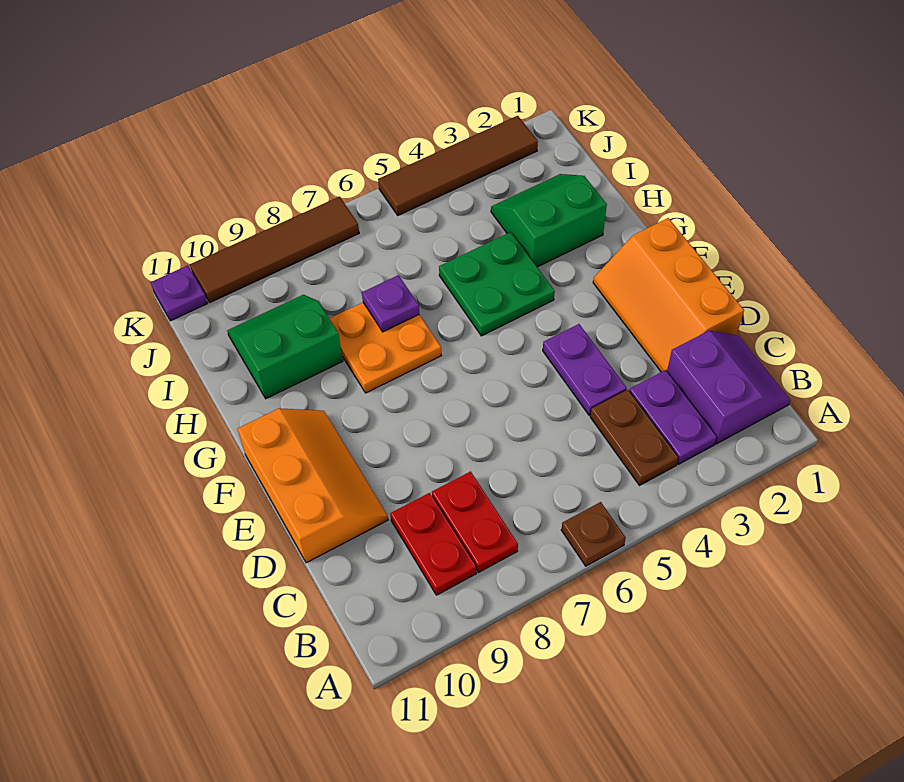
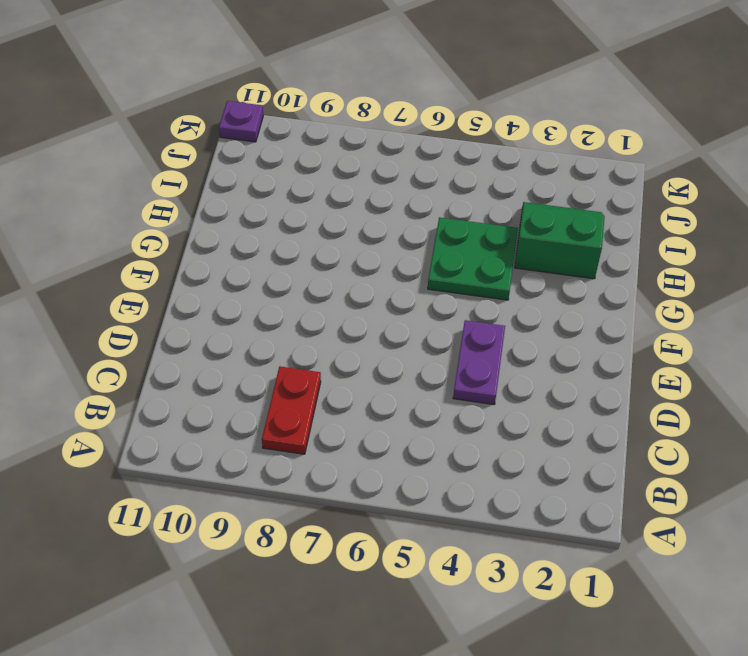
none -> brown 1x1 plate [561,502,626,566]
none -> purple 2x2 slope [667,331,790,444]
none -> purple 1x2 plate [629,370,717,465]

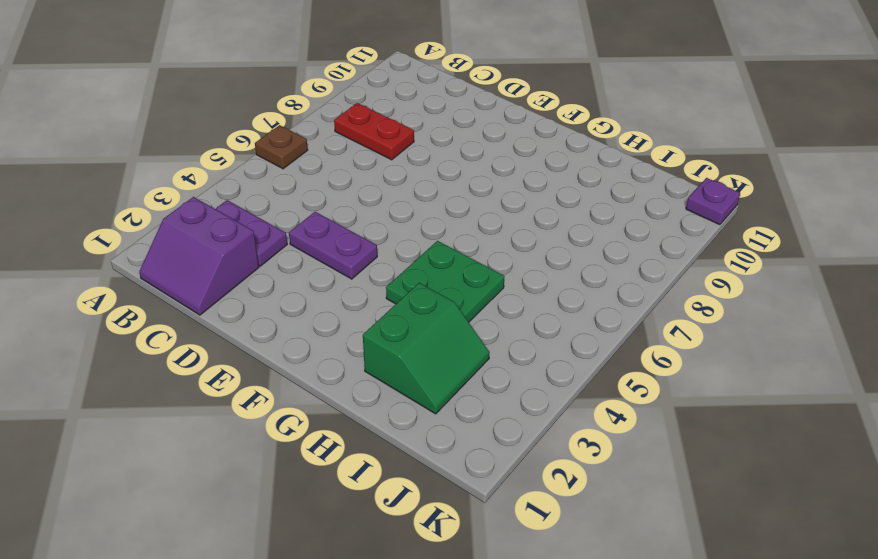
none -> brown 1x2 plate [590,390,678,485]
none -> red 1x2 plate [390,493,476,595]
none -> orange 2x3 slope [593,218,744,372]

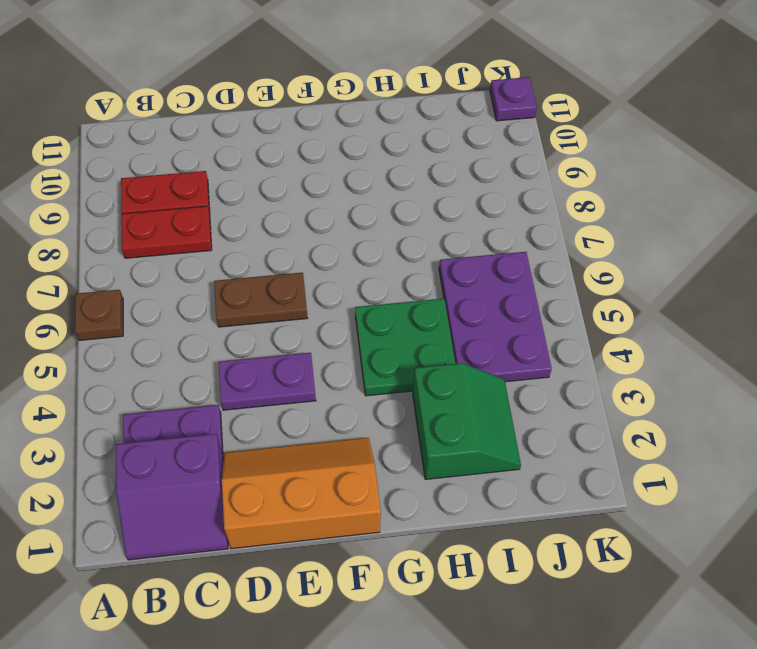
brown 1x2 plate [214,273,307,327] -> brown 1x2 plate moved to [590,390,678,485]
purple 2x3 plate [439,252,552,382] -> none
none -> orange 2x3 slope [238,408,388,563]
none -> orange 2x2 plate [329,303,441,393]
none -> green 2x2 slope [227,295,343,399]

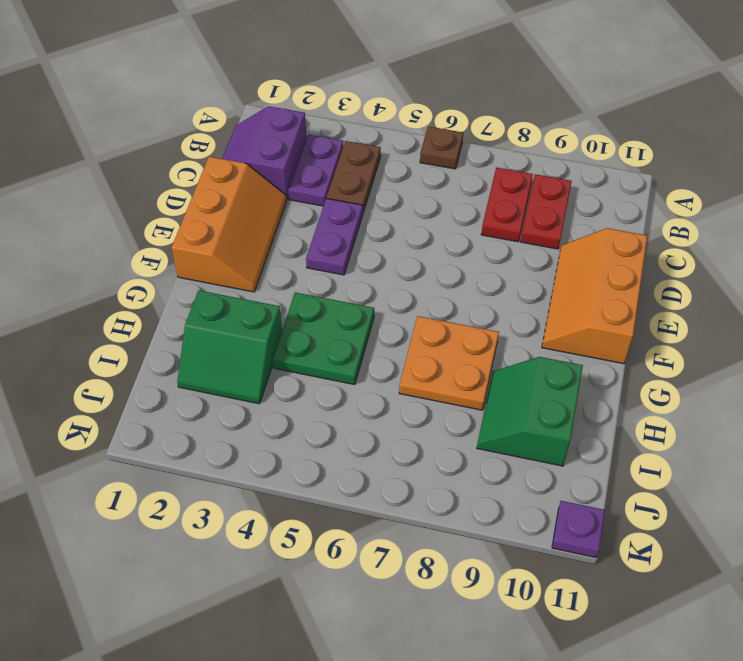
green 2x2 slope [477,357,583,466] -> green 2x2 slope turned to [227,295,343,399]
none -> brown 1x4 tile [378,116,538,215]
none -> brown 1x4 tile [190,197,359,303]
none -> purple 1x1 plate [362,275,419,332]

